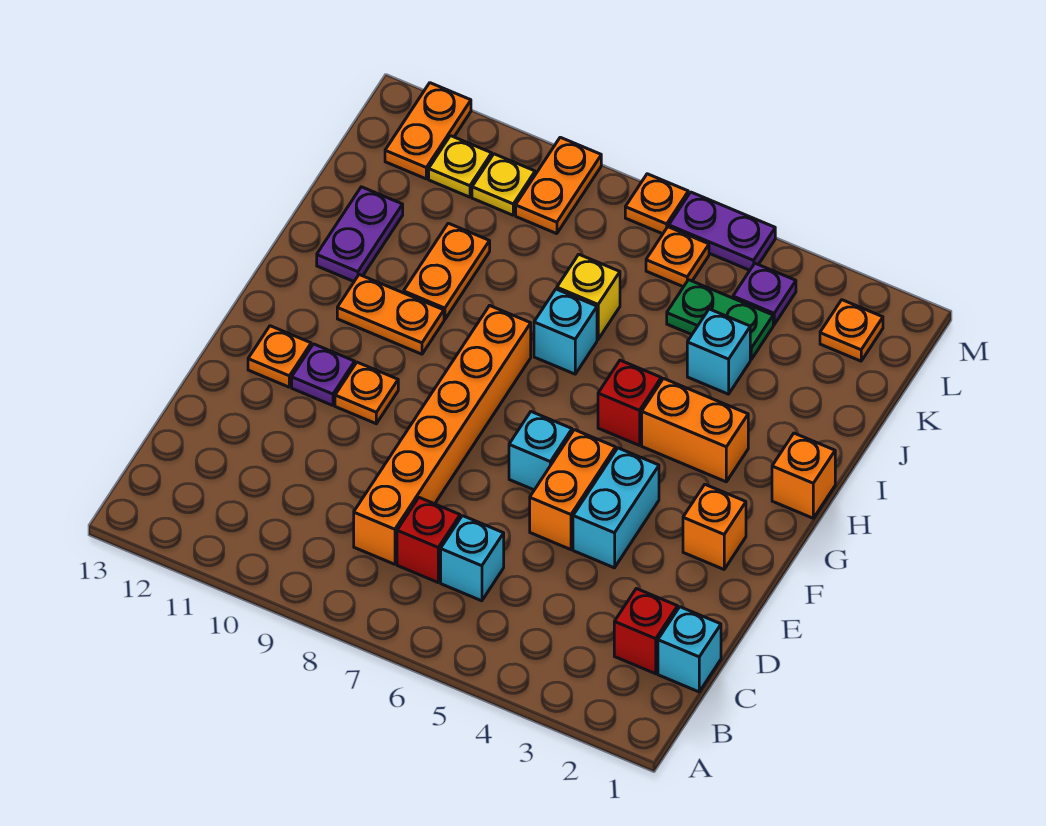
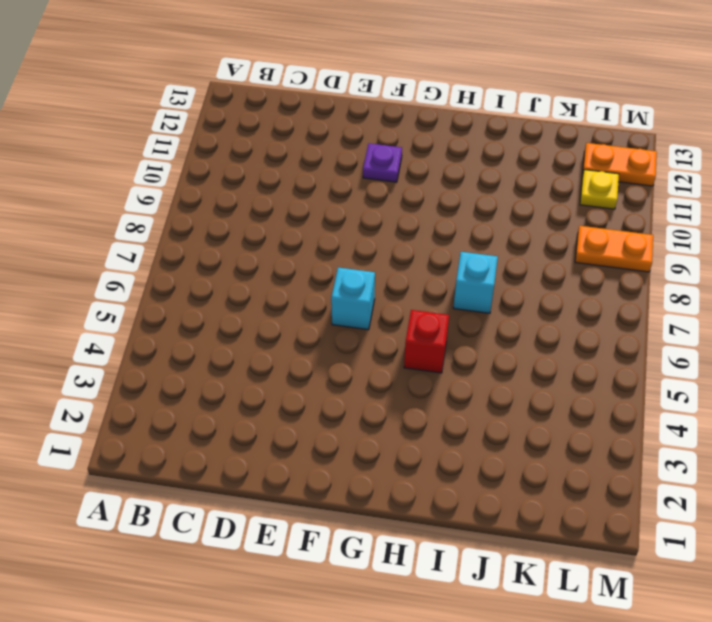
none -> cyan 1x1 brick [658,607,721,692]
none -> red 1x1 brick [614,589,678,674]
none -> cyan 1x1 brick [441,516,504,601]
none -> red 1x1 brick [397,498,460,582]

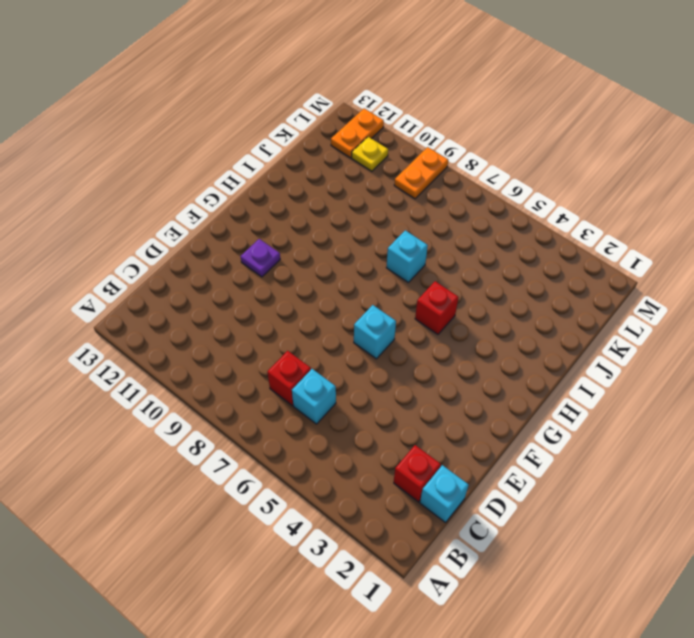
none -> orange 1x6 brick [354,306,531,564]
none -> cyan 1x2 brick [573,448,659,568]
none -> orange 1x2 brick [530,430,616,550]
none -> orange 1x1 brick [683,485,746,569]

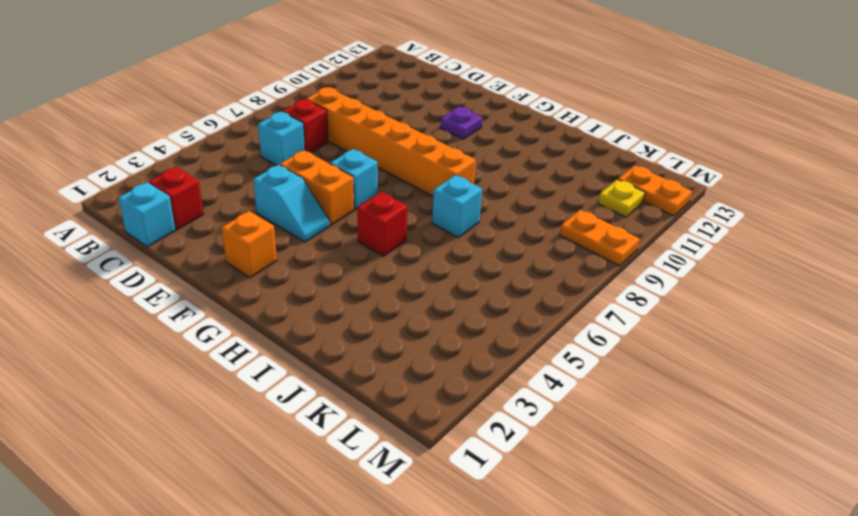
cyan 1x2 slope [253,165,329,242] -> cyan 1x2 brick [573,448,659,568]
none -> orange 1x1 plate [335,362,398,424]
none -> orange 1x1 plate [248,326,311,387]
none -> orange 1x1 brick [772,433,835,518]
none -> orange 1x2 brick [642,379,748,482]

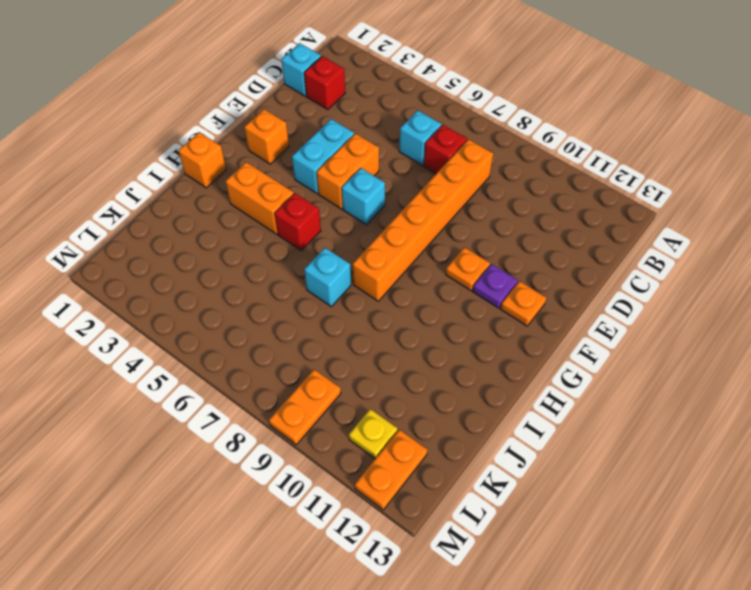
none -> orange 1x2 plate [337,275,444,354]
none -> orange 1x2 plate [404,223,490,320]
none -> purple 1x2 plate [317,187,403,281]
none -> cyan 1x1 brick [687,309,750,394]

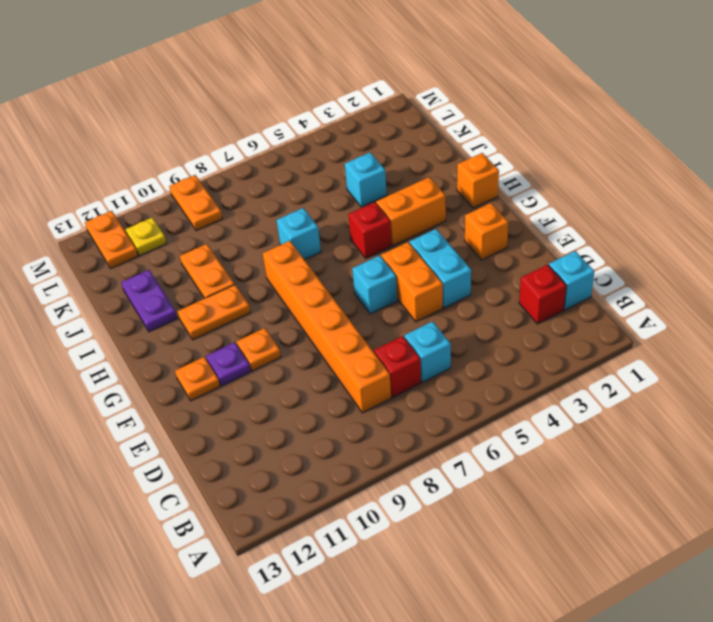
none -> yellow 1x1 brick [557,254,620,339]
none -> green 1x2 plate [667,280,773,359]
none -> orange 1x1 plate [820,300,883,361]
none -> purple 1x1 plate [733,263,796,325]

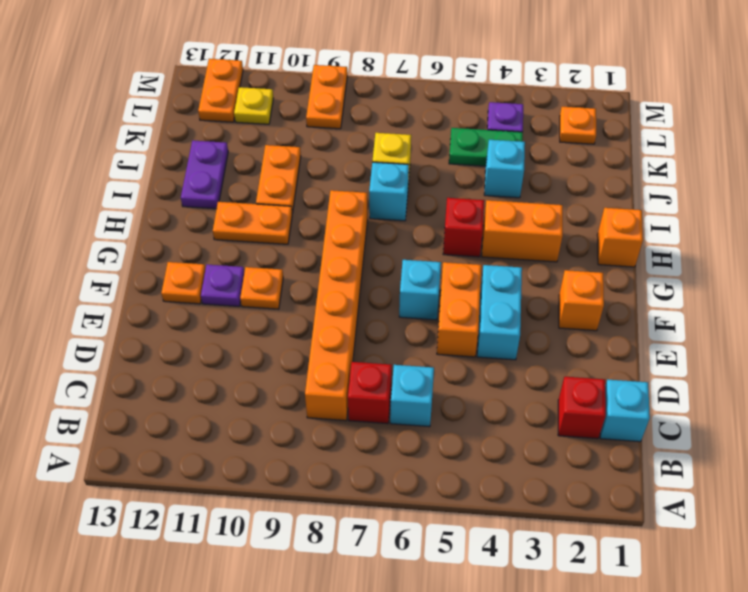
none -> orange 1x1 plate [646,227,709,287]
none -> yellow 1x1 plate [472,154,535,215]
none -> purple 1x2 plate [669,192,775,270]
none -> orange 1x1 plate [625,174,688,234]

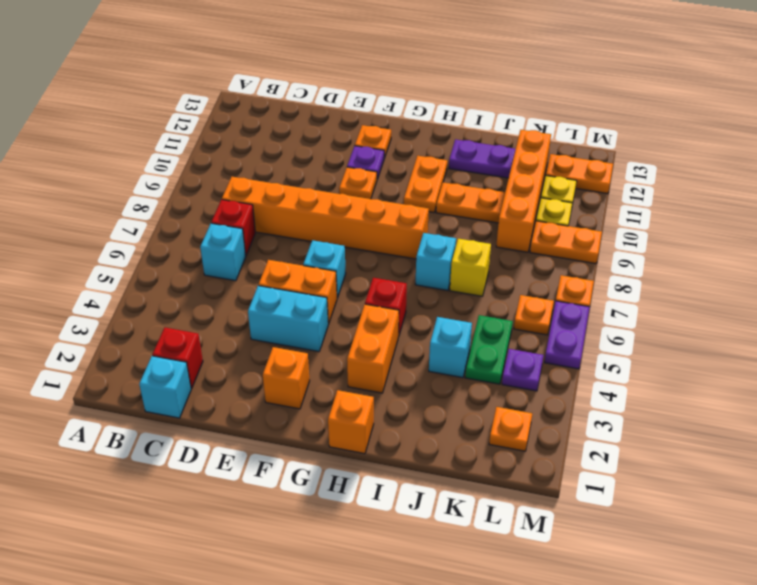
orange 1x4 brick [496,130,551,252] -> none

